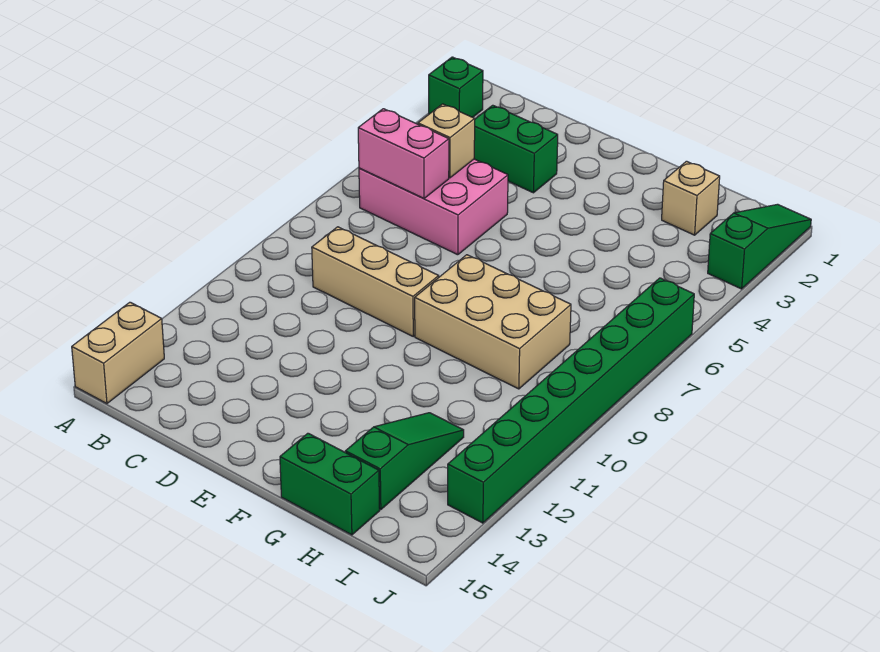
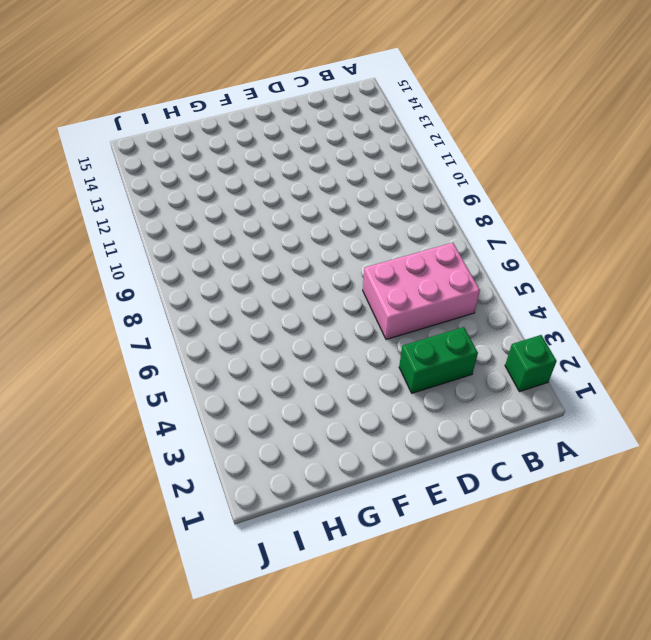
none -> tan 1x2 brick [72,302,164,404]
none -> tan 1x3 brick [312,227,439,336]
none -> tan 2x3 brick [415,255,571,389]

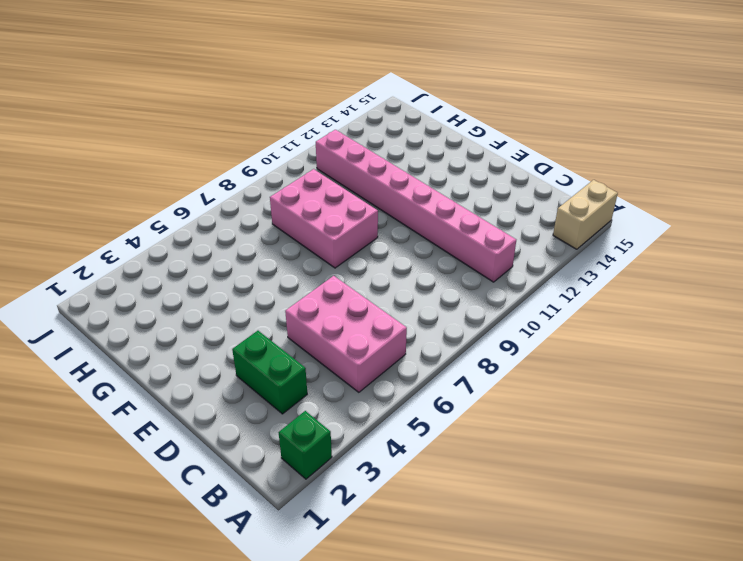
pink 1x8 brick [316,130,516,282] -> none
pink 2x3 brick [270,169,378,268] -> tan 2x3 brick [415,255,571,389]
none -> tan 1x3 brick [312,227,439,336]
none -> green 1x2 brick [280,433,380,535]
none -> tan 1x1 brick [662,161,720,235]

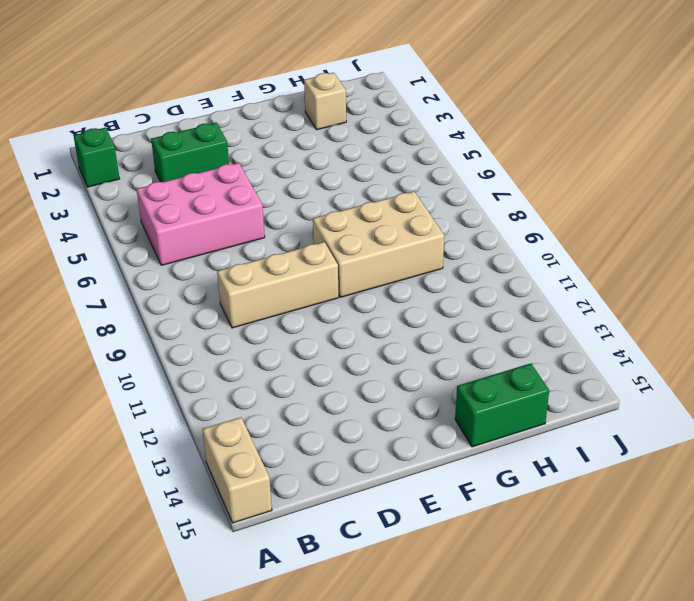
none -> green 1x3 slope [345,413,464,510]
none -> green 1x3 slope [708,204,811,289]
none -> green 1x8 brick [448,278,694,523]

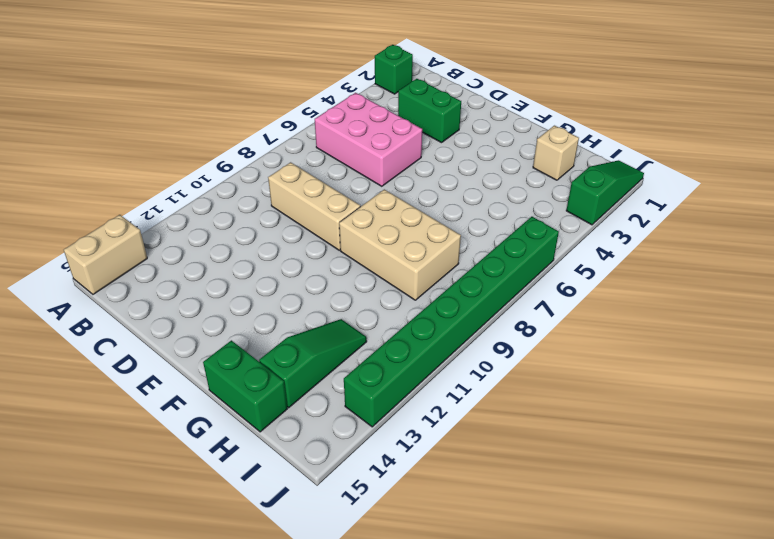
none -> pink 1x2 brick [358,109,449,199]
none -> tan 1x1 brick [418,104,475,178]

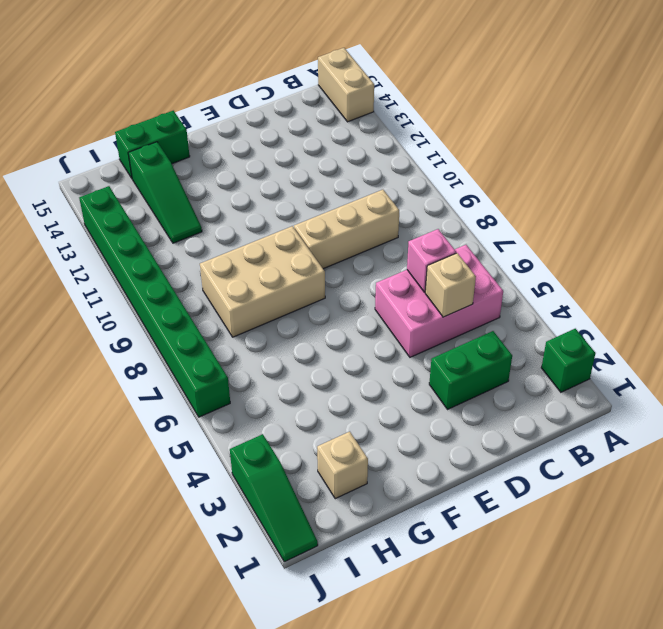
pink 1x1 brick [407,229,456,292] -> pink 1x2 brick [358,109,449,199]

